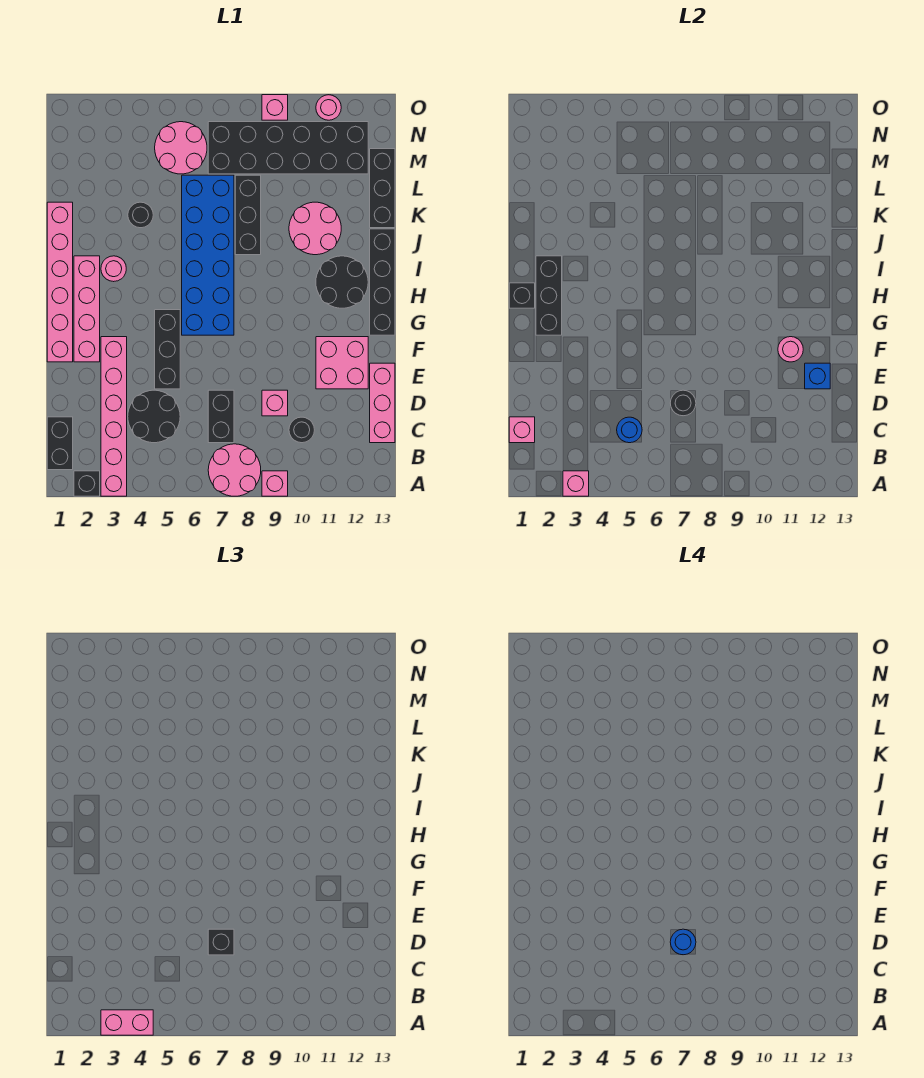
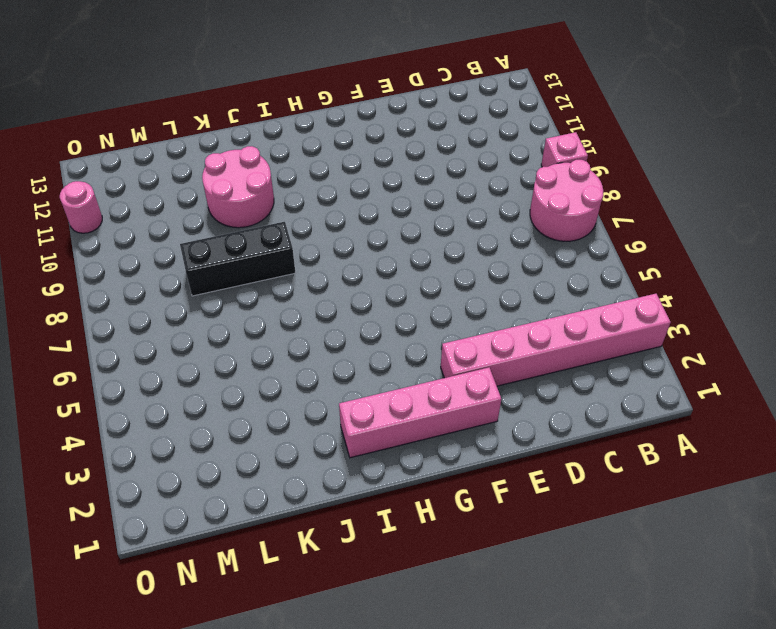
none -> black 1x1 brick [74,471,100,496]
none -> black 1x2 brick [47,417,73,470]
none -> black 2x2 round brick [128,390,180,443]
none -> black 1x2 brick [208,390,234,443]

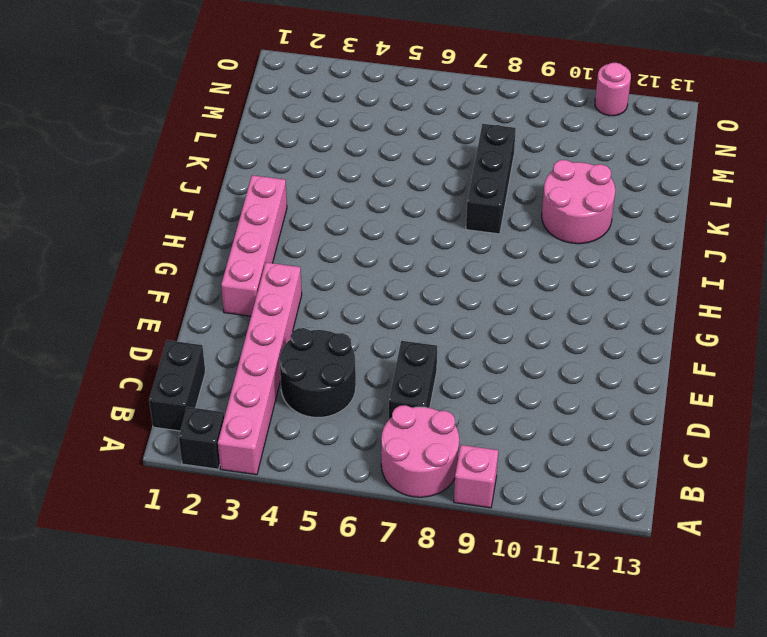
none -> black 1x1 round brick [289,417,314,443]
none -> pink 1x3 brick [370,363,395,443]
none -> pink 1x1 brick [262,390,288,416]
none -> black 1x3 brick [155,310,180,389]

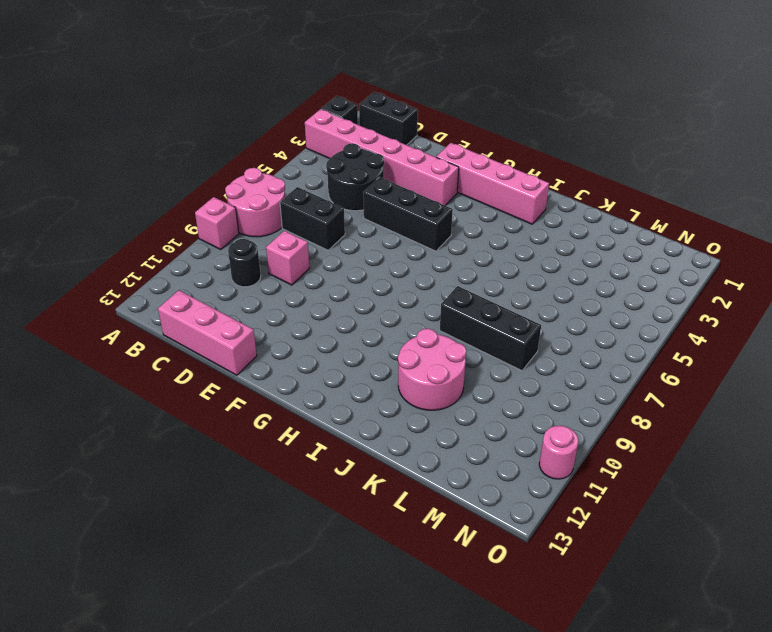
none -> pink 2x2 brick [316,337,368,389]
none -> pink 1x6 brick [47,202,73,362]
none -> blue 2x6 brick [182,175,234,335]
none -> black 1x4 brick [370,229,395,335]

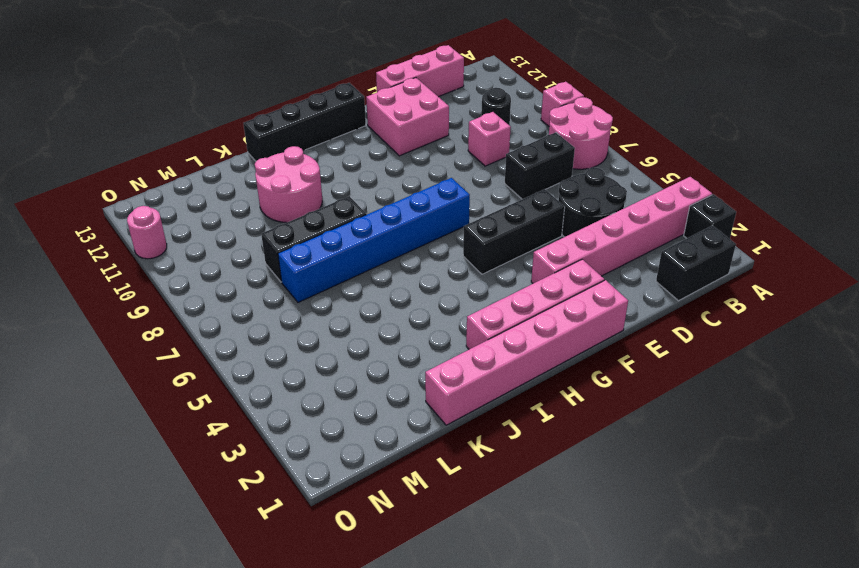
blue 1x6 brick [278,178,470,302] -> blue 2x6 brick [182,175,234,335]
none -> black 2x2 round brick [316,256,368,308]
none -> pink 1x1 round brick [101,256,126,282]
none -> black 1x1 round brick [128,202,153,228]
none -> black 1x3 brick [370,149,395,228]

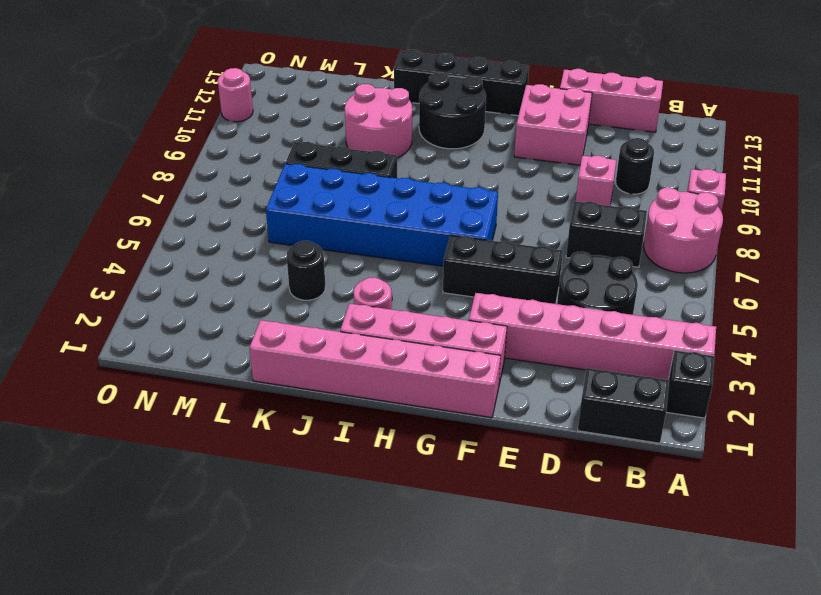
none -> black 1x3 brick [370,149,395,228]
none -> pink 2x2 round brick [155,122,207,174]
none -> black 2x6 brick [208,122,368,174]
none -> pink 1x1 brick [262,95,288,120]

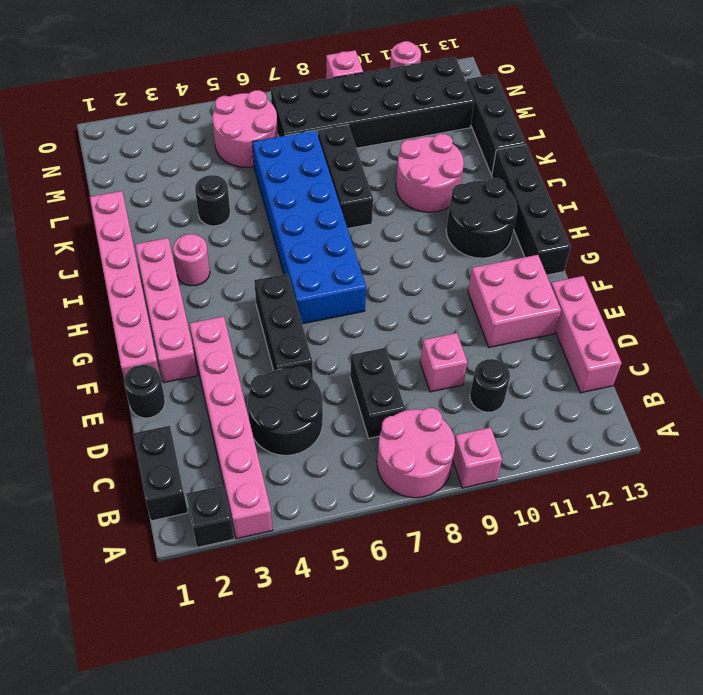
black 1x1 round brick [124,365,165,418] -> black 1x1 round brick moved to [670,390,696,416]
none -> pink 1x1 brick [563,471,589,496]
none -> pink 1x1 brick [509,417,535,443]
none -> blue 1x1 round brick [617,417,642,443]
none -> blue 1x1 brick [805,363,830,389]

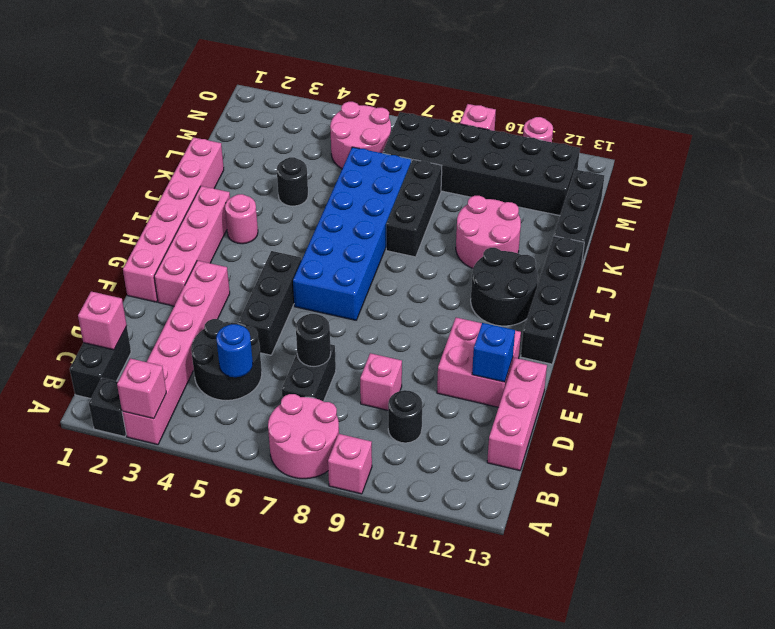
none -> pink 1x1 round brick [778,337,803,362]
none -> black 1x3 brick [536,256,562,335]
none -> black 1x1 brick [509,283,535,308]
none -> pink 1x2 brick [101,1010,153,1035]

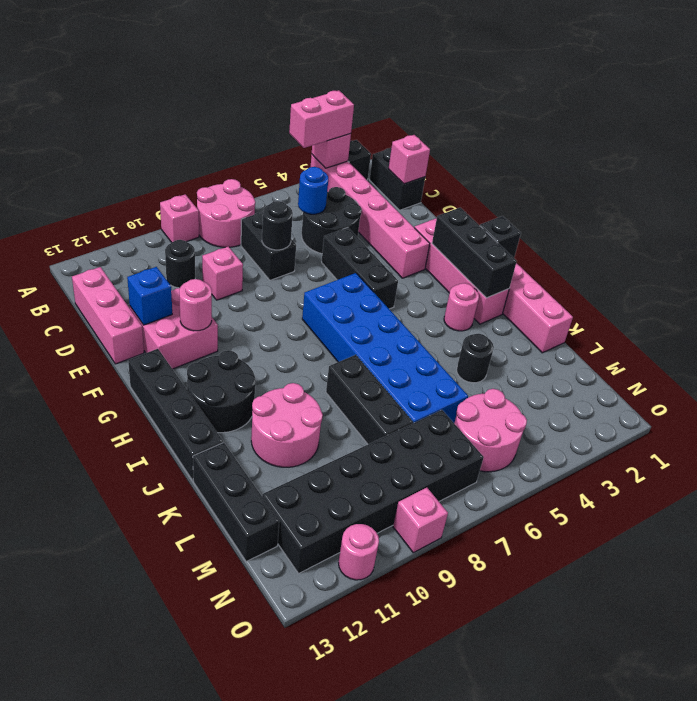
none -> black 1x1 brick [208,929,234,955]
none -> blue 1x1 round brick [670,929,696,955]

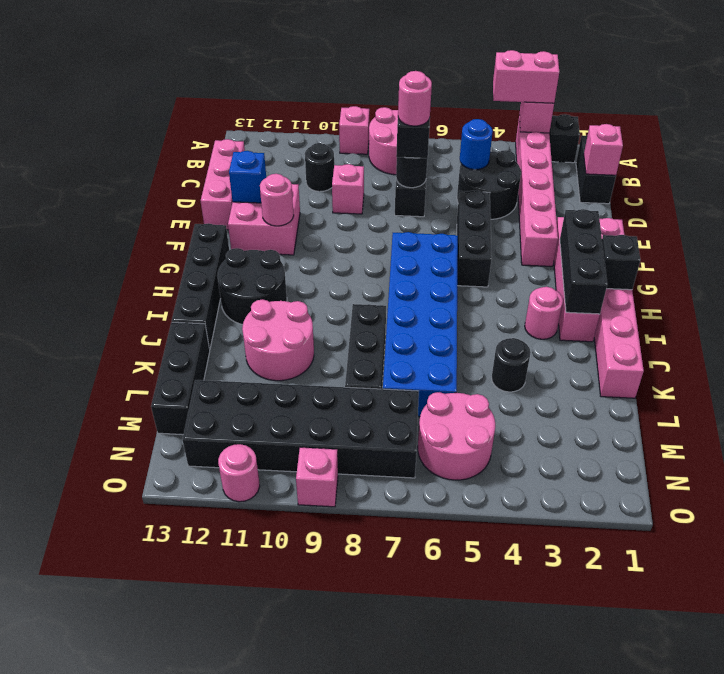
pink 1x1 round brick [398,71,432,126] -> blue 1x1 round brick [670,929,696,955]

